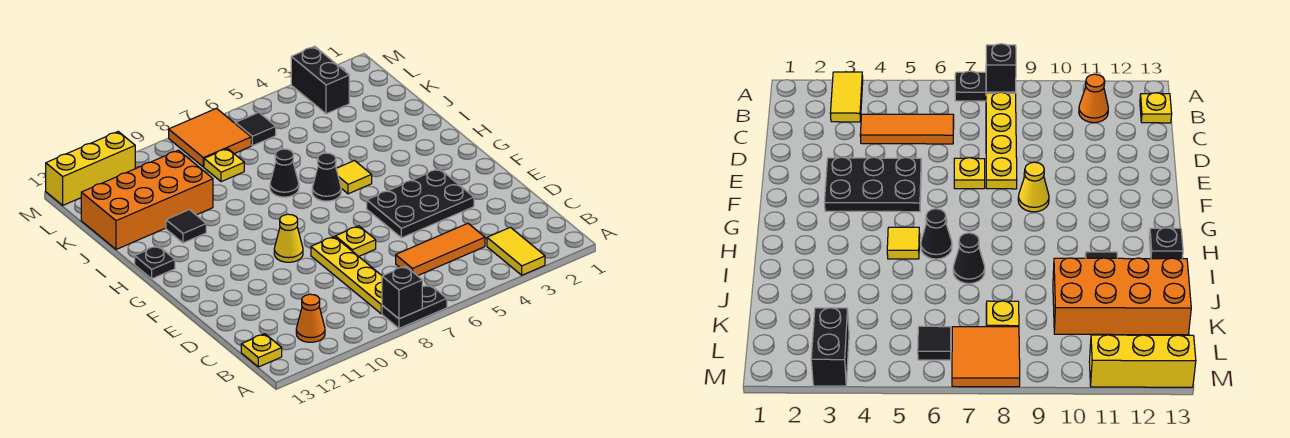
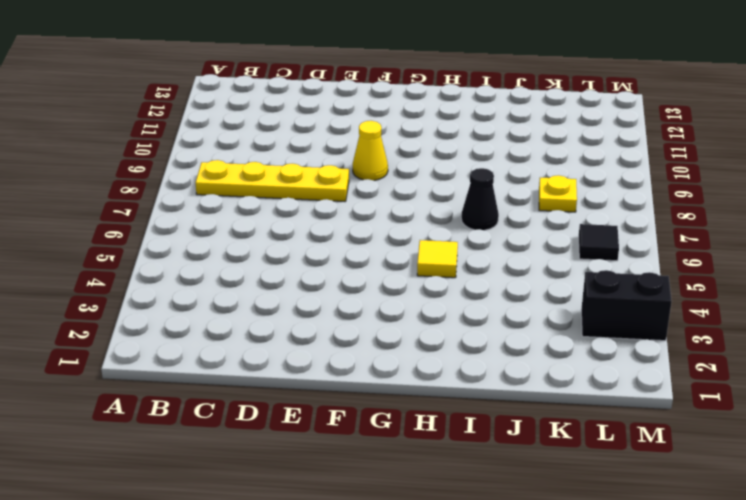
none -> yellow 1x2 tile [487,227,545,275]
none -> black 1x2 plate [382,285,447,328]
none -> orange 1x1 cone [296,294,325,342]

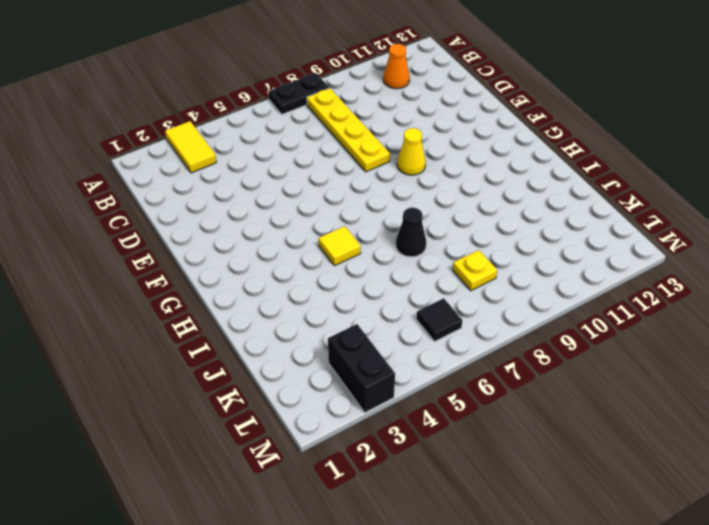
none -> yellow 1x1 plate [241,334,282,367]
none -> orange 1x3 tile [396,223,485,276]
none -> black 2x3 plate [367,169,474,238]

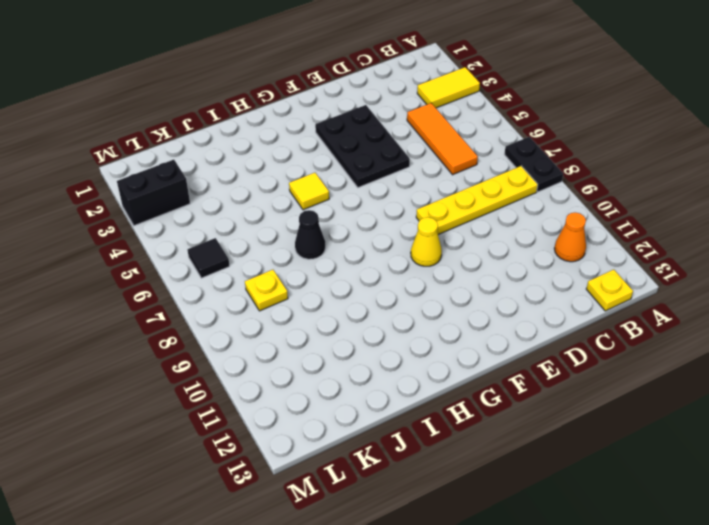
none -> yellow 1x1 plate [335,226,376,256]
none -> black 1x1 cone [312,153,341,201]
none -> black 1x1 plate [135,246,175,279]

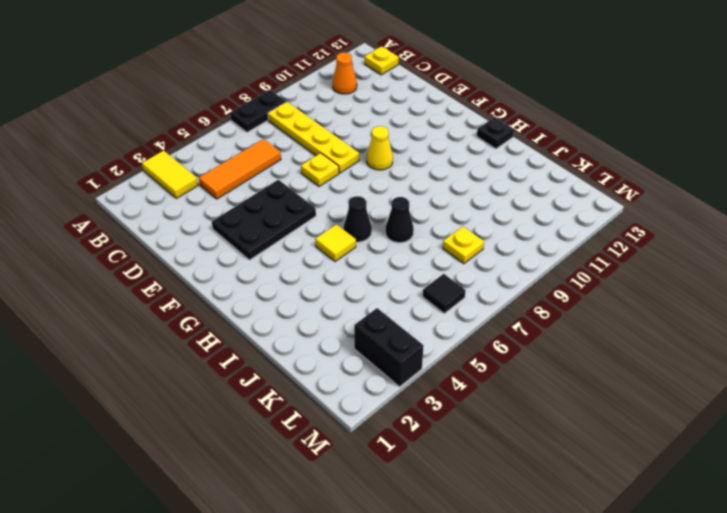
none -> black 1x1 tile [166,210,206,243]
none -> orange 2x4 brick [81,150,213,249]
none -> orange 2x2 tile [169,108,251,167]

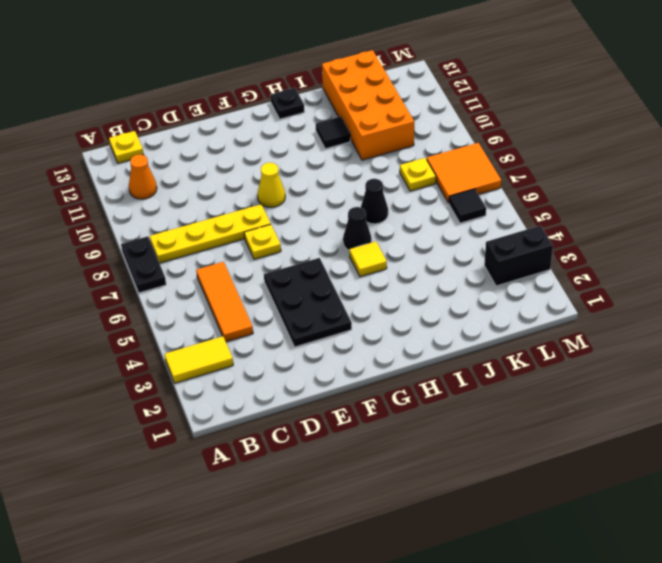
none -> yellow 1x3 brick [46,132,135,205]
none -> black 1x1 brick [382,266,422,319]

